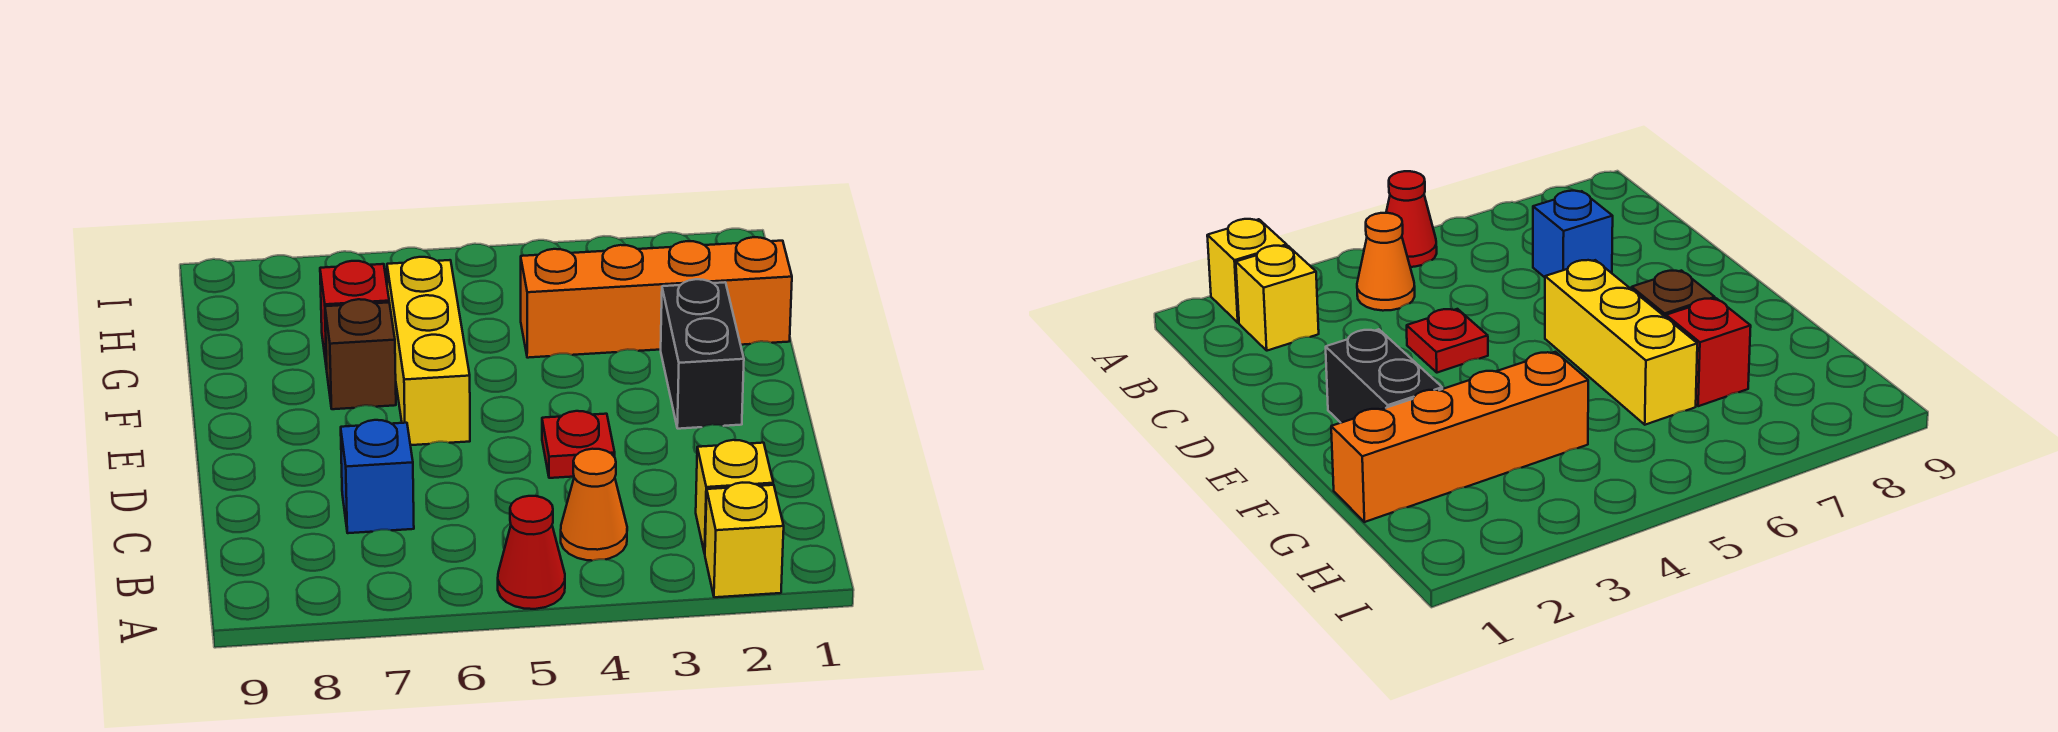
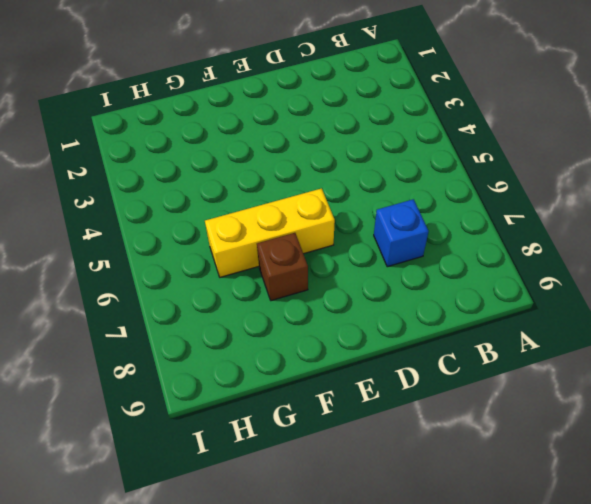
none -> yellow 1x1 brick [705,483,784,597]
none -> red 1x1 cone [498,496,565,609]

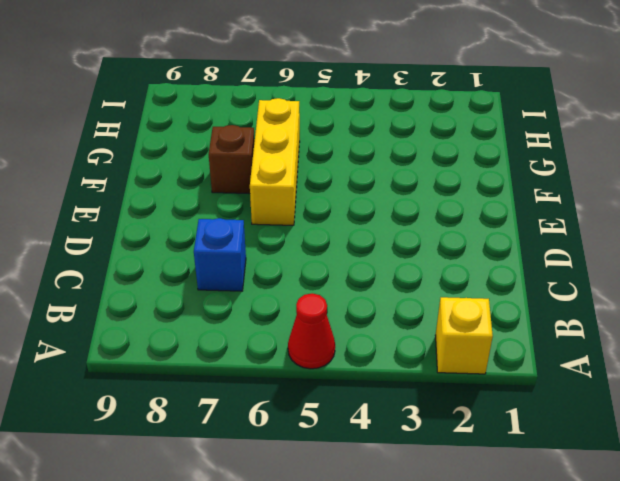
none -> yellow 1x1 brick [696,440,773,554]
none -> orange 1x1 cone [561,449,627,561]

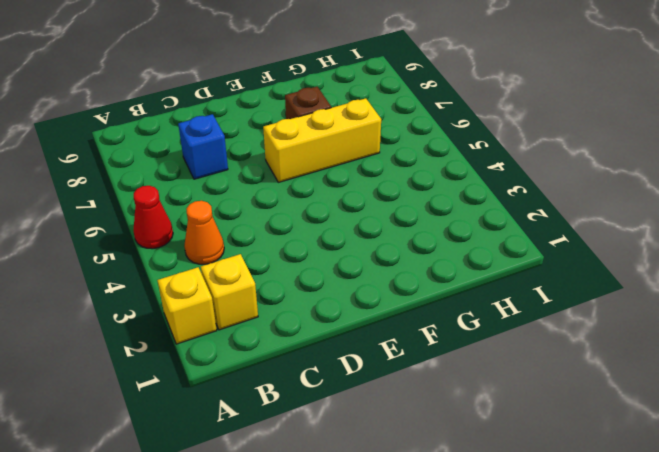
none -> red 1x1 plate [542,411,615,478]
none -> black 1x2 brick [661,279,744,429]

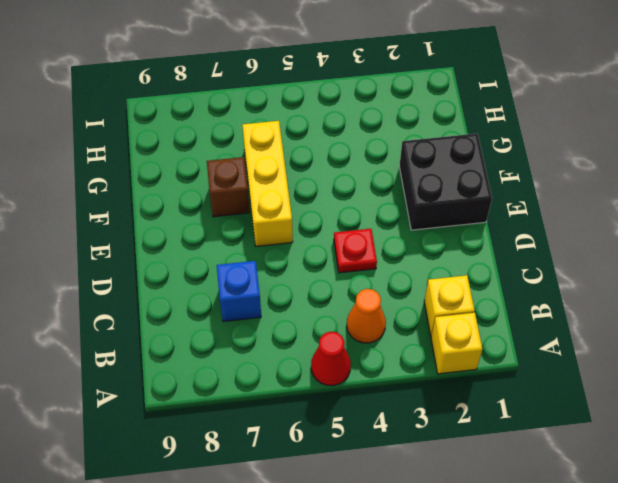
black 2x2 brick [399,134,492,230] -> black 1x2 brick [661,279,744,429]
none -> orange 1x4 brick [521,237,792,358]
none -> red 1x1 brick [320,261,389,369]

